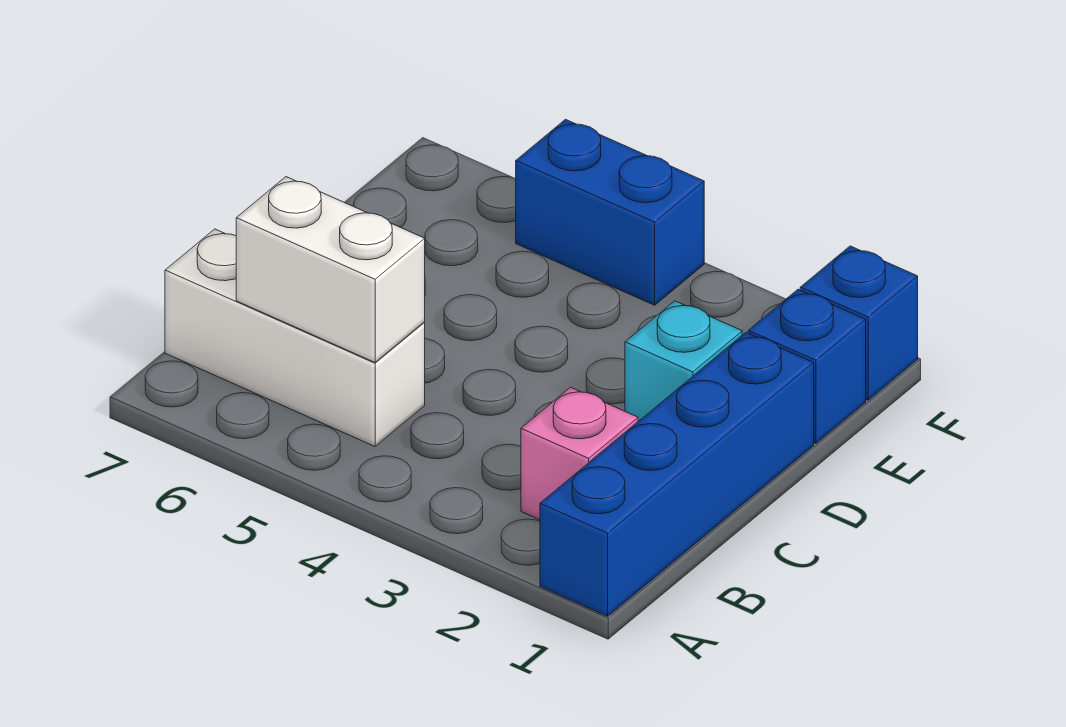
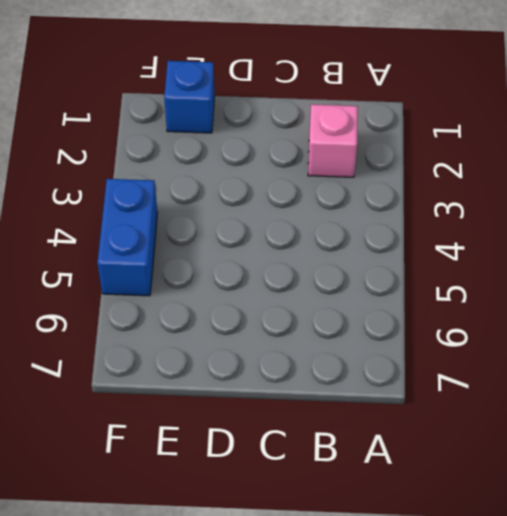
none -> blue 1x4 brick [540,333,814,616]
none -> white 1x3 brick [165,229,425,446]

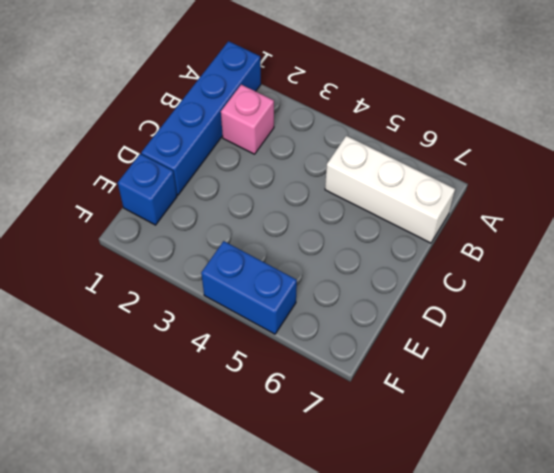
none -> cyan 1x1 brick [625,301,742,421]
none -> blue 1x1 brick [800,246,918,400]

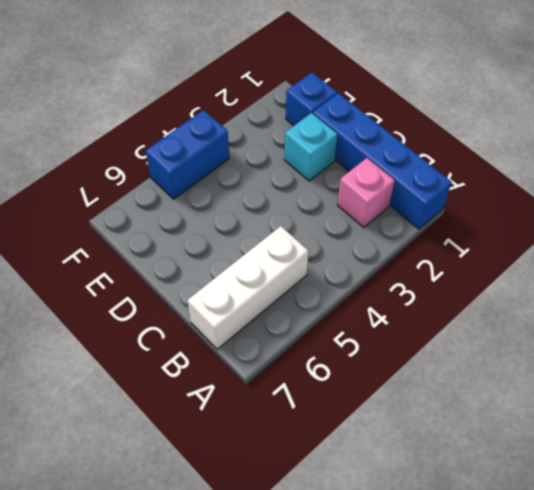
none -> blue 1x1 brick [800,246,918,400]
none -> white 1x2 brick [236,177,425,362]

